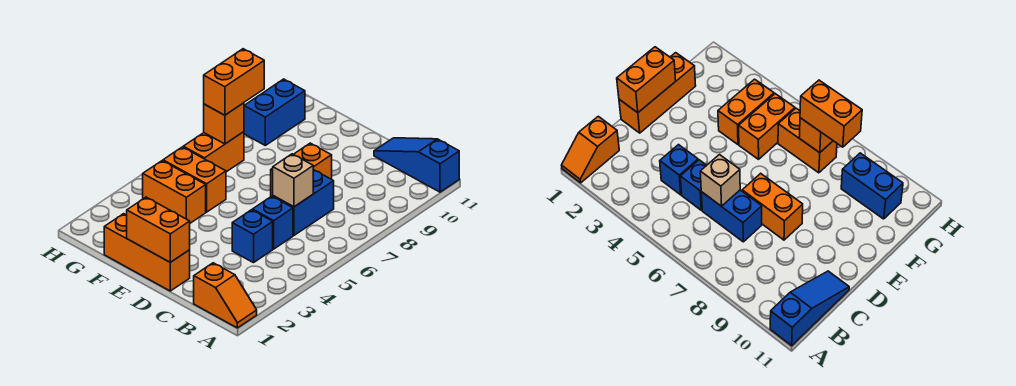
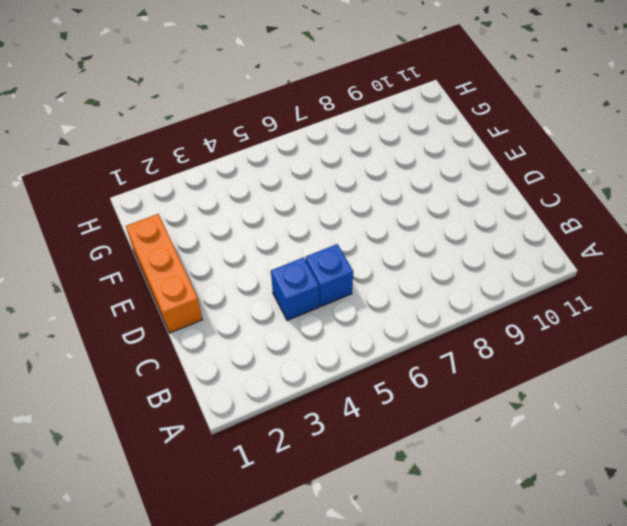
none -> orange 1x2 slope [194,263,257,328]
none -> blue 1x3 slope [374,138,459,192]
none -> blue 1x2 brick [273,170,334,235]

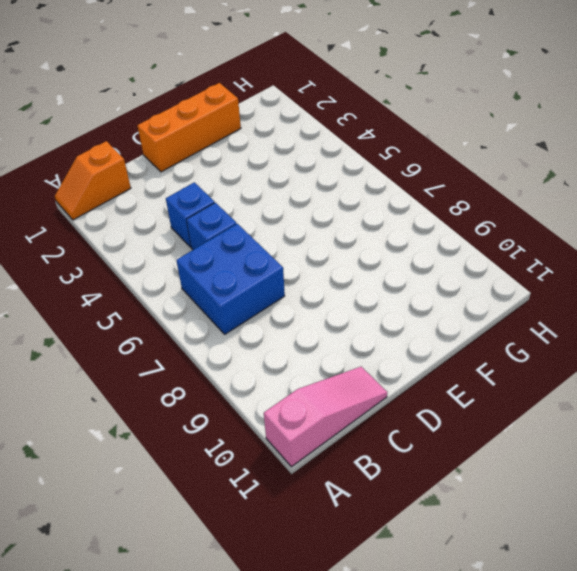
pink 1x3 slope [264,367,387,467] -> blue 1x3 slope [374,138,459,192]
blue 2x2 brick [176,224,285,334] -> blue 1x2 brick [273,170,334,235]
none -> orange 1x2 brick [271,143,332,196]
none -> orange 1x2 brick [143,161,206,223]
none -> orange 1x2 brick [163,147,226,212]

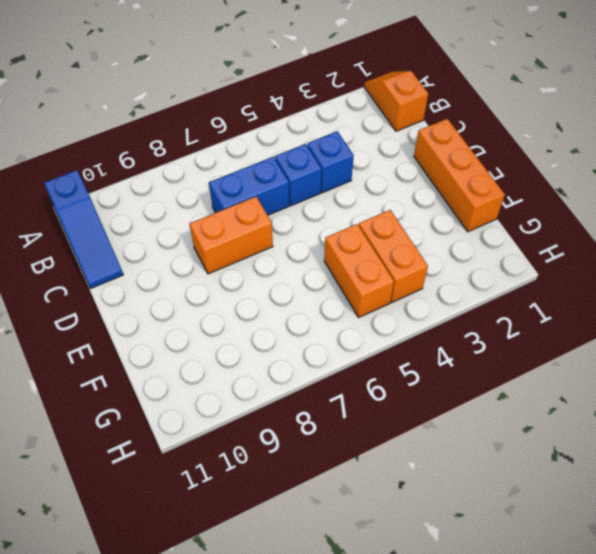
none -> orange 1x2 brick [183,132,244,172]
none -> blue 1x2 brick [244,79,305,145]
none -> tan 1x1 brick [273,154,313,207]

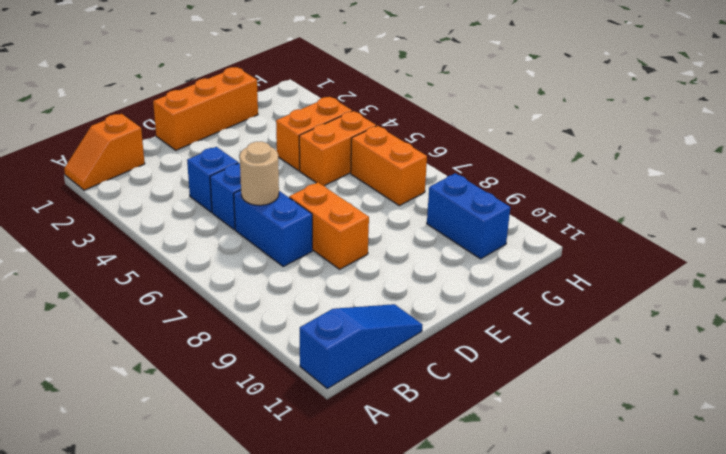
tan 1x1 round brick [240,142,279,205] -> tan 1x1 brick [273,154,313,207]
none -> orange 1x2 brick [127,197,190,262]
none -> orange 1x1 brick [204,103,244,144]
none -> orange 1x2 brick [204,49,264,115]

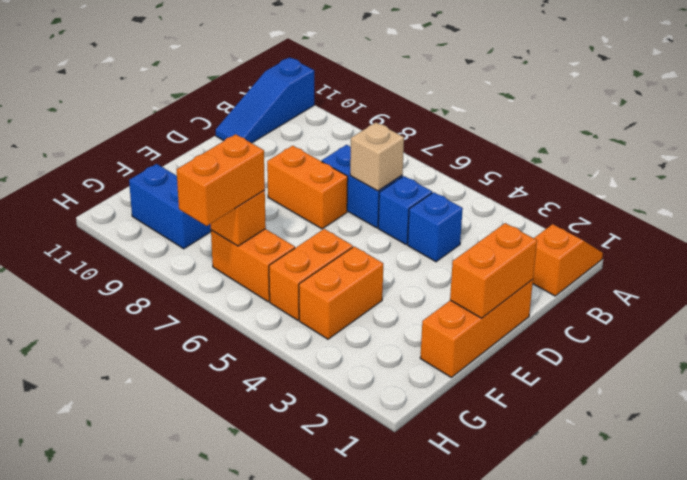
orange 1x2 brick [177,134,265,226] -> orange 1x2 brick turned to [204,49,264,115]

